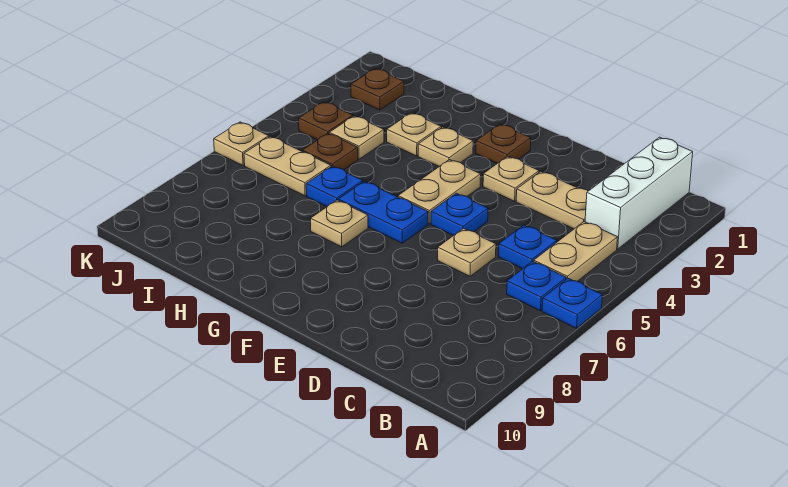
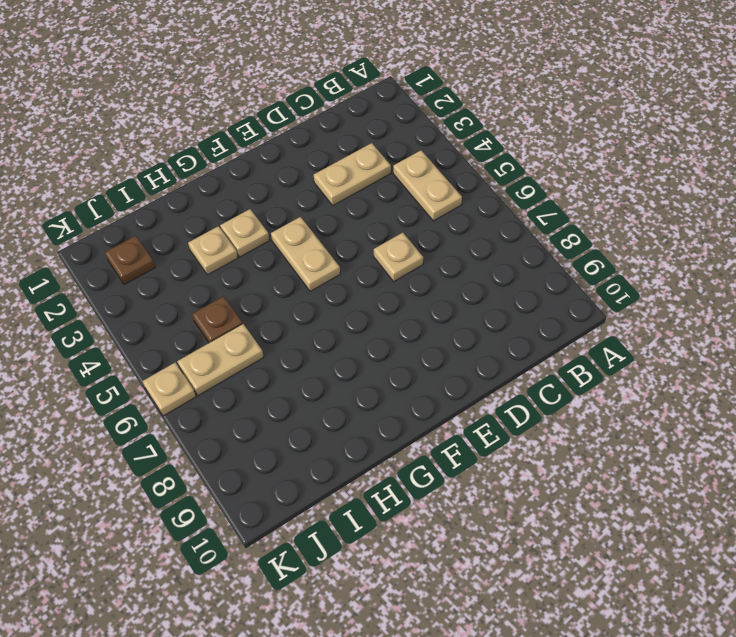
none -> blue 1x1 plate [542,278,602,328]
none -> white 1x3 brick [585,137,693,249]
none -> blue 1x1 plate [507,261,566,311]

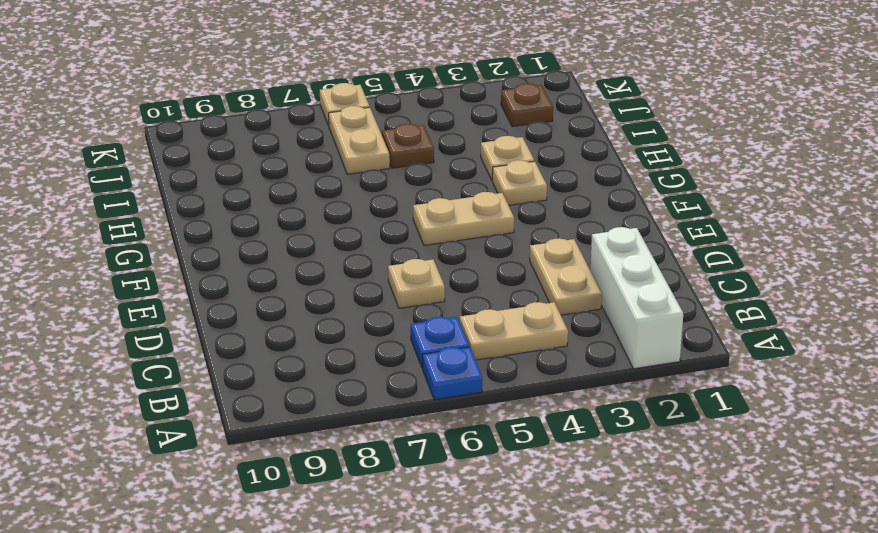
white 1x3 brick [590,227,683,369] -> white 1x3 brick turned to [585,137,693,249]
none -> blue 1x1 plate [498,225,557,269]
none -> tan 1x1 plate [483,156,539,201]
none -> blue 1x1 plate [431,193,488,236]

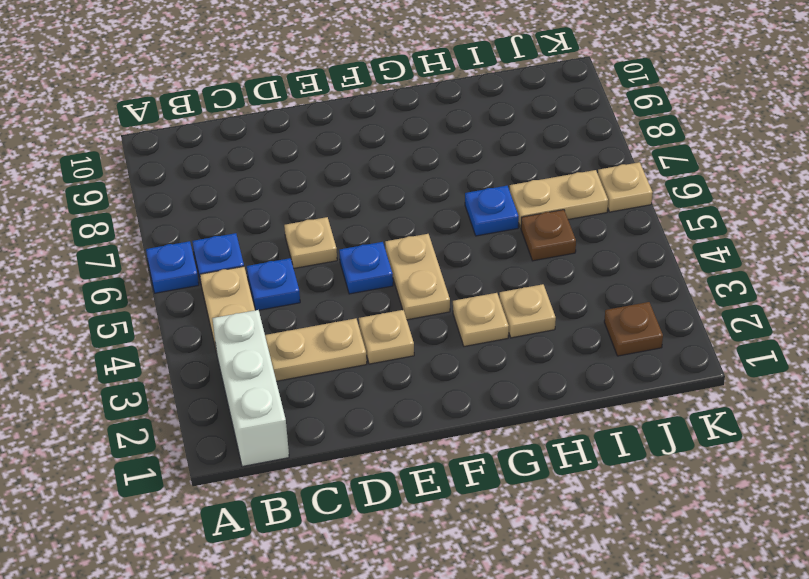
none -> brown 1x1 plate [476,124,531,163]
none -> blue 1x2 plate [338,181,428,243]
none -> tan 1x1 plate [311,200,368,247]

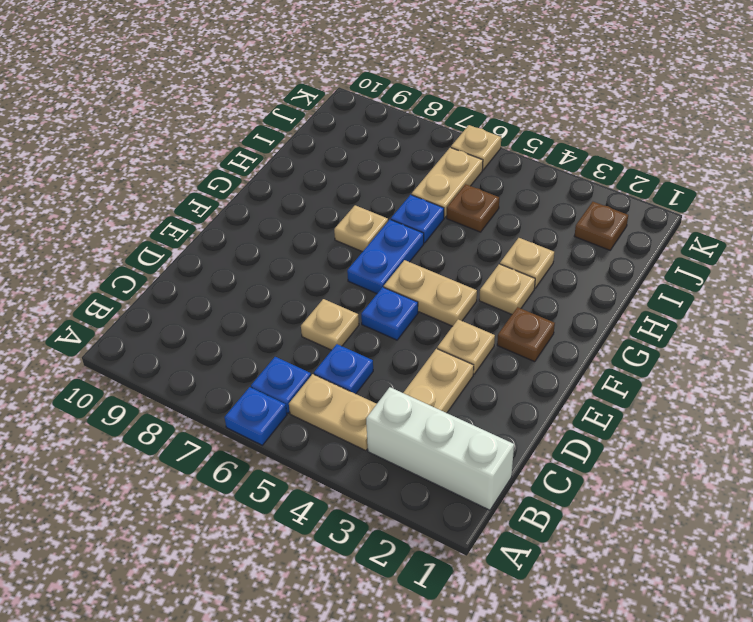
none -> tan 1x1 plate [329,116,384,159]
none -> brown 1x1 plate [299,102,353,140]

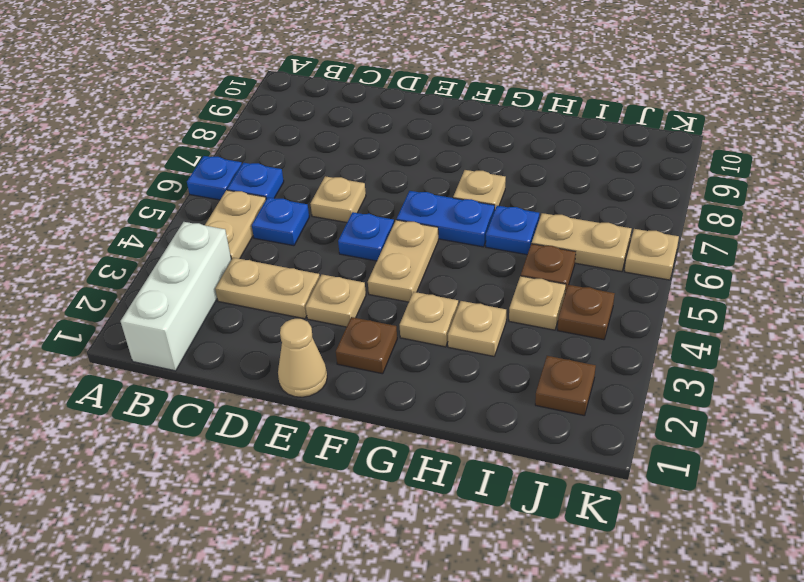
tan 1x1 cone [278,319,327,397] -> none

